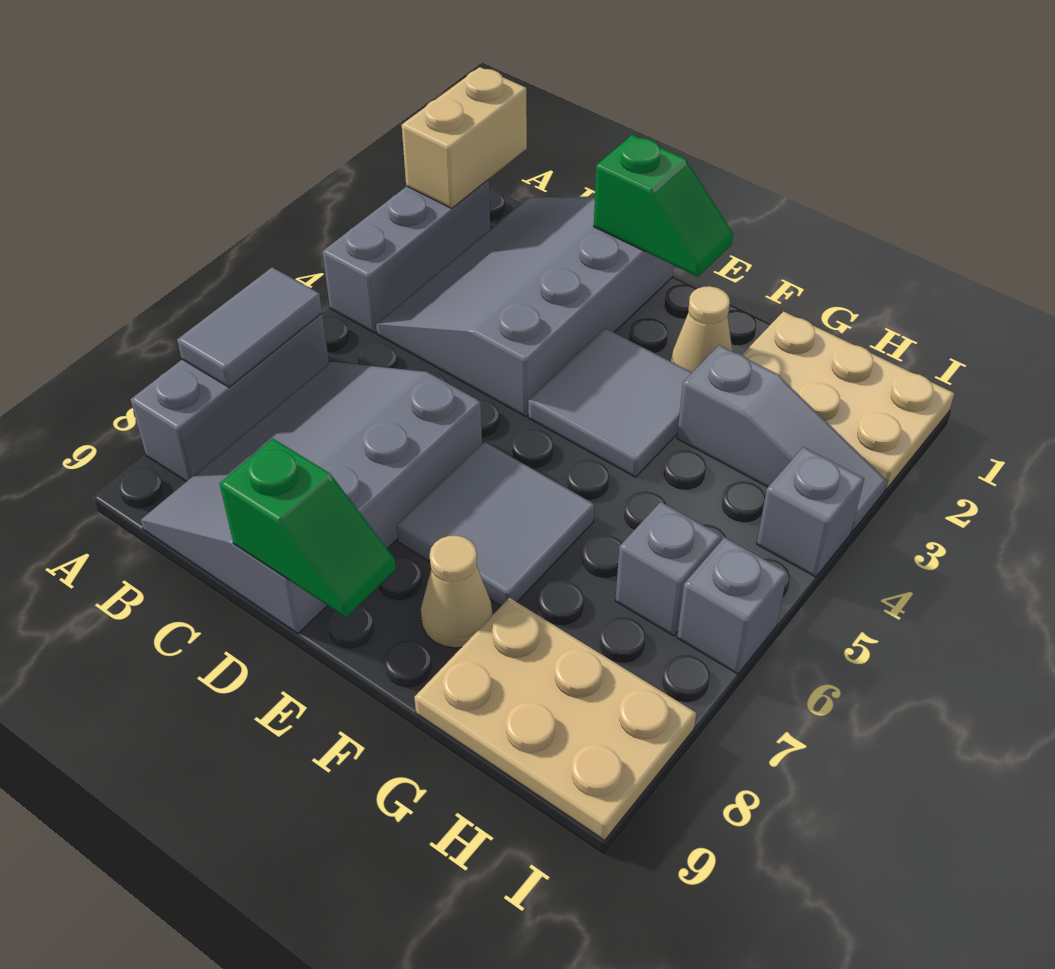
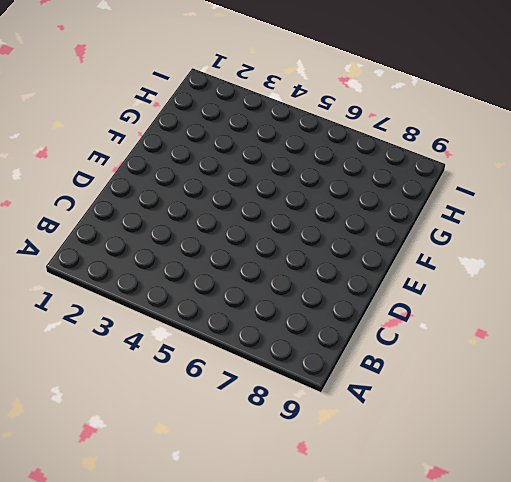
none -> grey 1x3 brick [322,179,490,333]
none -> grey 1x3 brick [131,313,329,482]
none -> grey 3x4 slope [376,197,674,417]

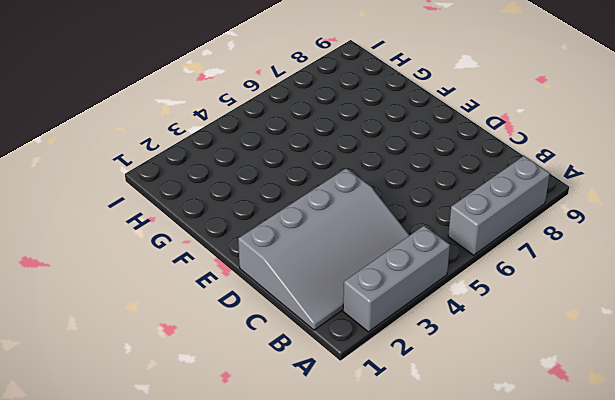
none -> grey 3x4 slope [141,362,482,634]
none -> grey 2x2 tile [528,328,692,477]
none -> grey 2x2 tile [397,442,594,606]

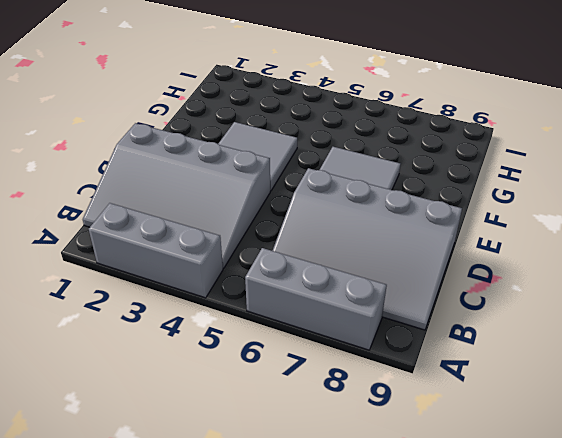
none -> tan 1x1 cone [671,286,732,372]
none -> tan 1x1 cone [421,536,492,648]
none -> tan 2x3 plate [742,311,954,489]

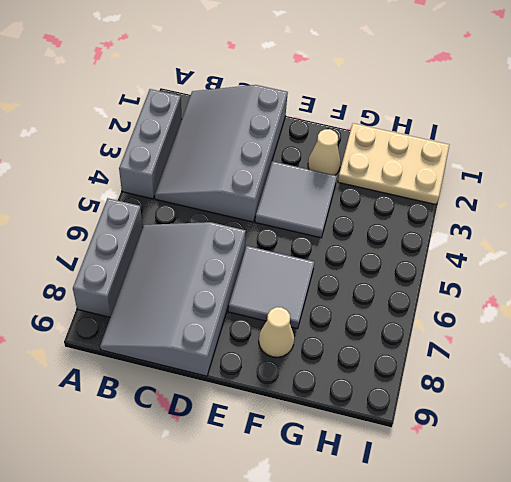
none -> grey 1x3 slope [677,345,888,532]
none -> tan 2x3 plate [414,598,696,840]
none -> grey 1x1 brick [615,502,721,636]

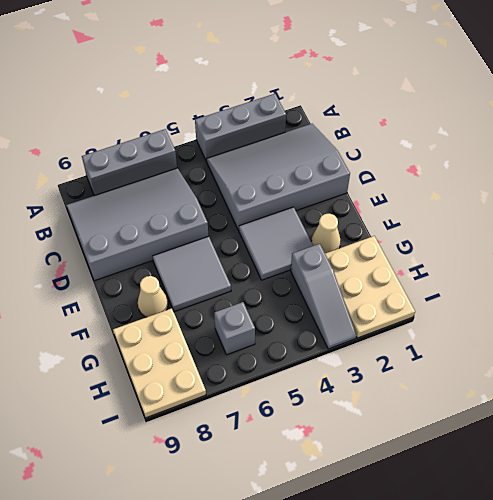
none -> grey 1x1 brick [757,447,864,577]
none -> grey 1x1 brick [677,537,788,674]
none -> tan 1x2 brick [402,67,527,209]

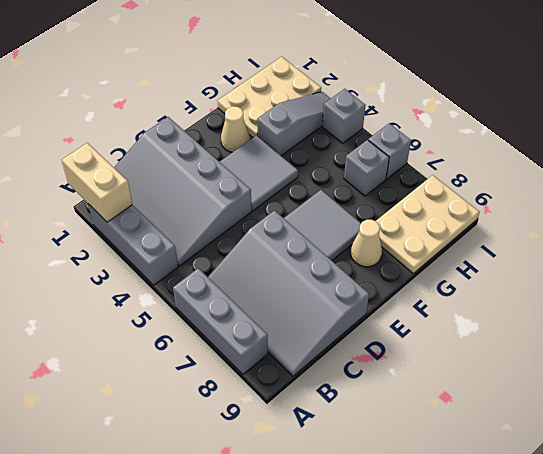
none -> grey 1x2 tile [177,267,322,387]
none -> green 1x2 slope [594,135,733,277]
none -> green 1x2 slope [220,439,396,617]

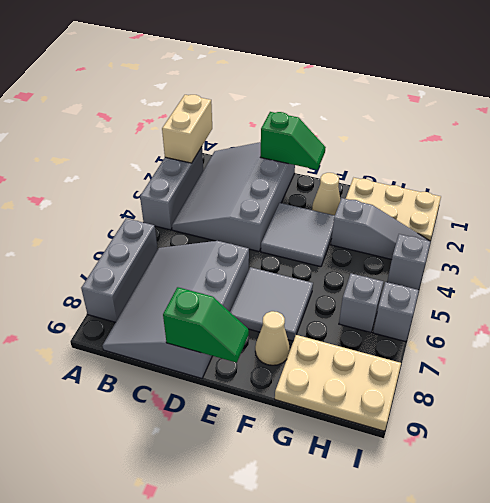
none -> grey 1x2 tile [177,267,322,387]

